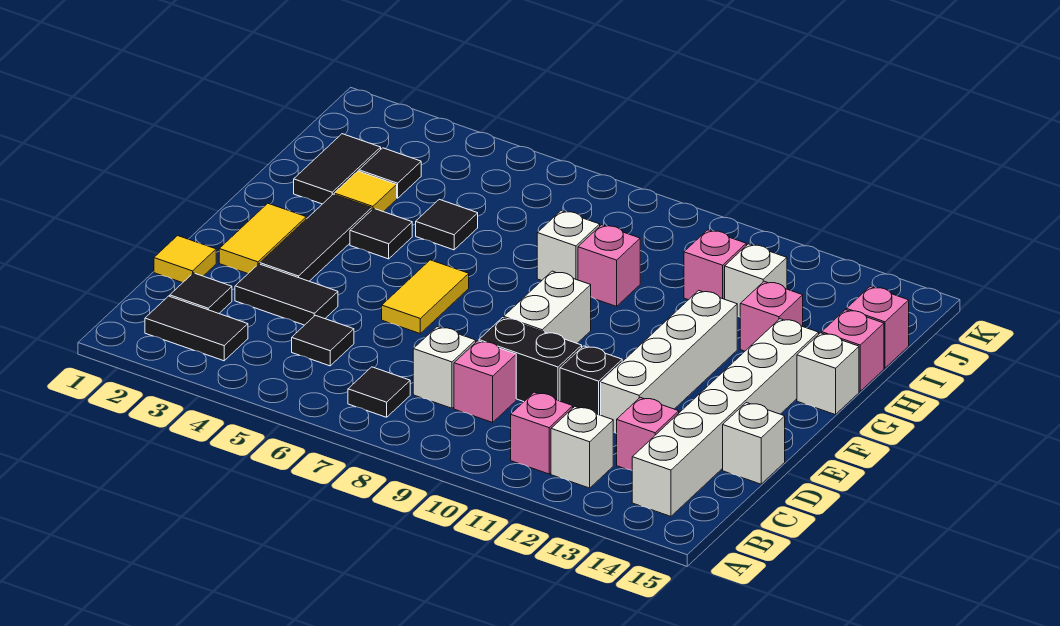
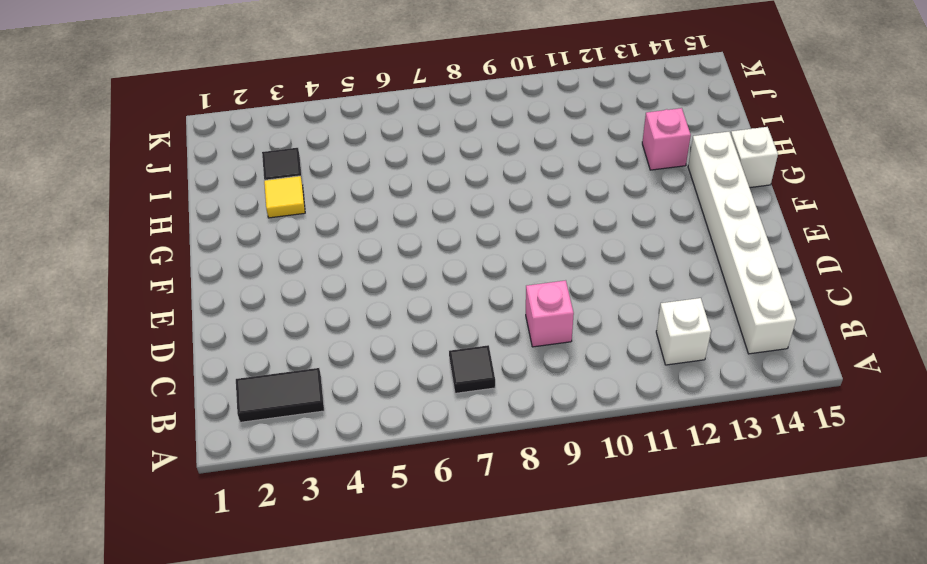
none -> pink 1x1 brick [511,392,573,474]
none -> black 1x1 tile [170,273,232,313]
none -> black 1x1 tile [292,315,354,366]
none -> white 1x1 brick [413,327,476,408]

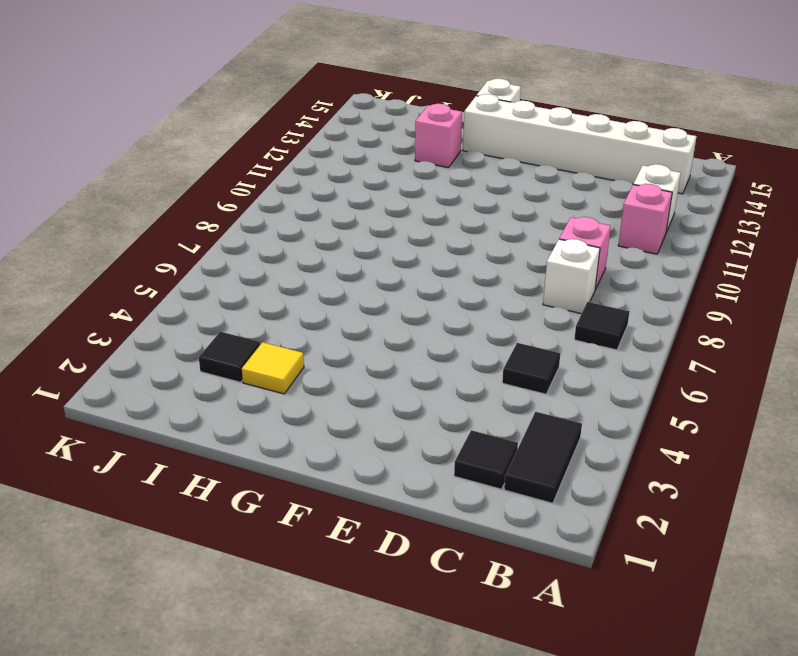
none -> pink 1x1 brick [617,397,679,470]
none -> yellow 1x1 tile [154,236,216,283]
none -> black 1x2 tile [235,264,338,325]
none -> black 1x2 brick [479,318,582,402]

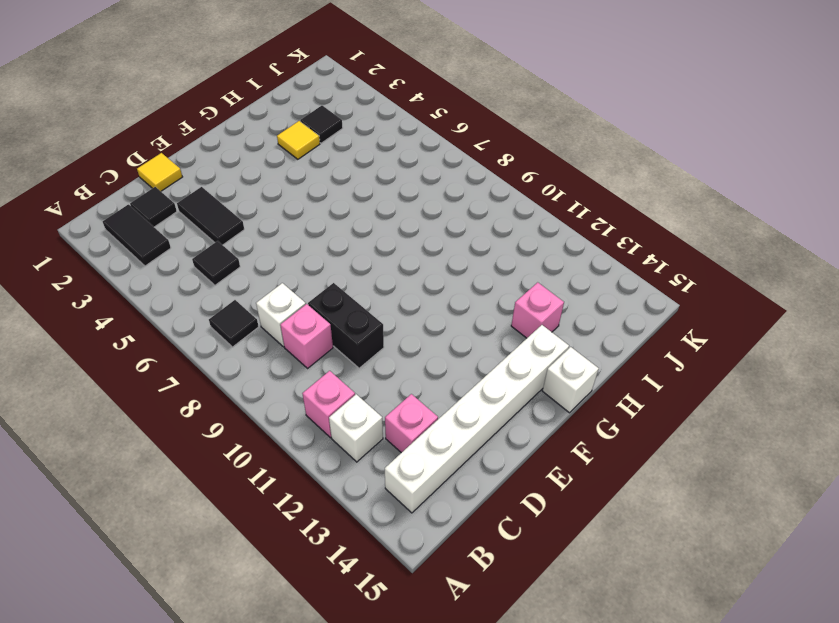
none -> black 1x1 brick [560,346,622,415]
none -> white 1x4 brick [601,290,737,434]
none -> white 1x1 brick [723,403,785,484]
none -> yellow 1x2 tile [219,203,306,274]

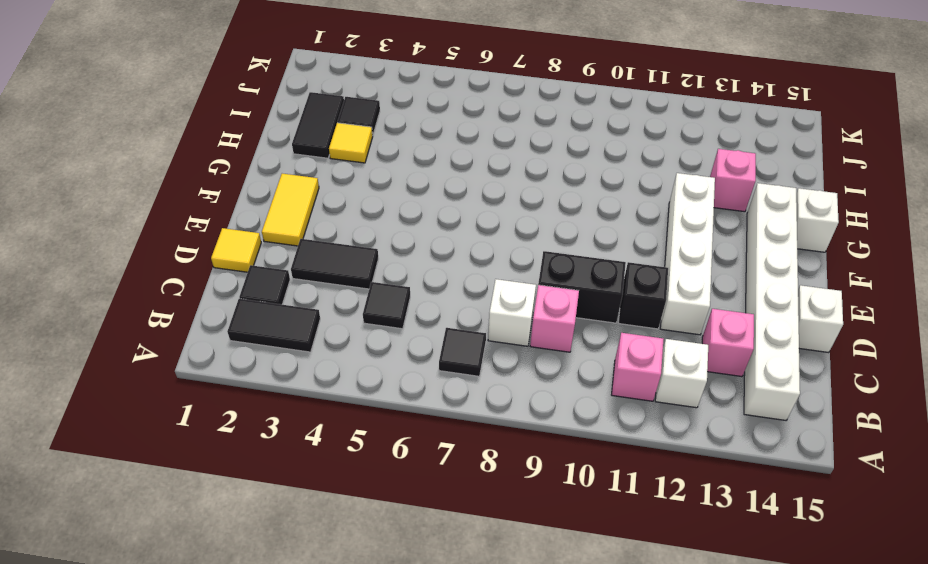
none -> black 1x3 tile [260,194,372,281]
none -> yellow 1x2 tile [382,260,469,333]
none -> white 1x2 brick [504,271,591,343]
none -> black 1x1 tile [350,209,412,259]

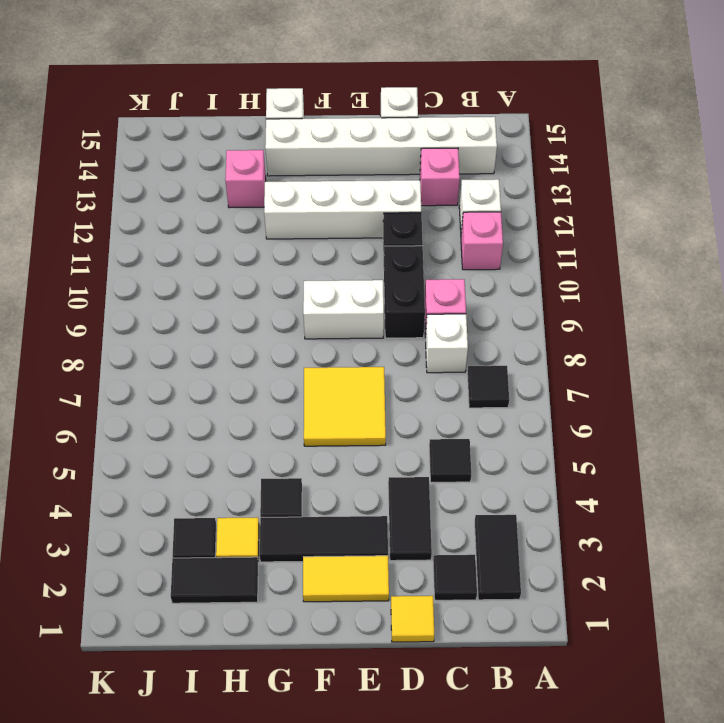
yellow 2x2 tile [304,367,386,446] -> yellow 1x2 tile [382,260,469,333]
none -> black 1x1 tile [416,199,478,250]
none -> white 1x1 brick [537,211,600,280]
none -> pink 1x1 brick [578,225,640,306]
none -> pink 1x1 brick [822,310,884,391]

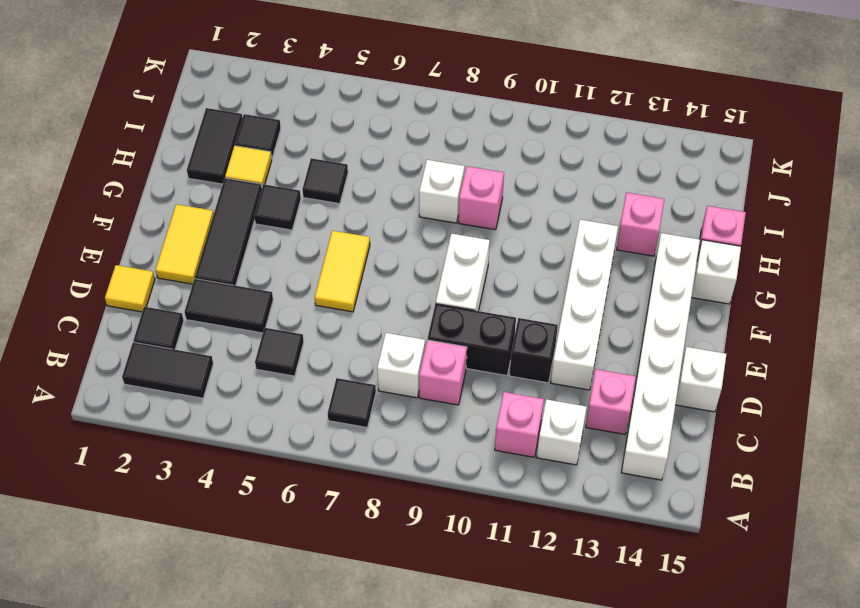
none -> pink 1x1 brick [684,230,746,300]
none -> white 1x1 brick [725,244,787,317]
none -> pink 1x1 brick [846,287,909,368]

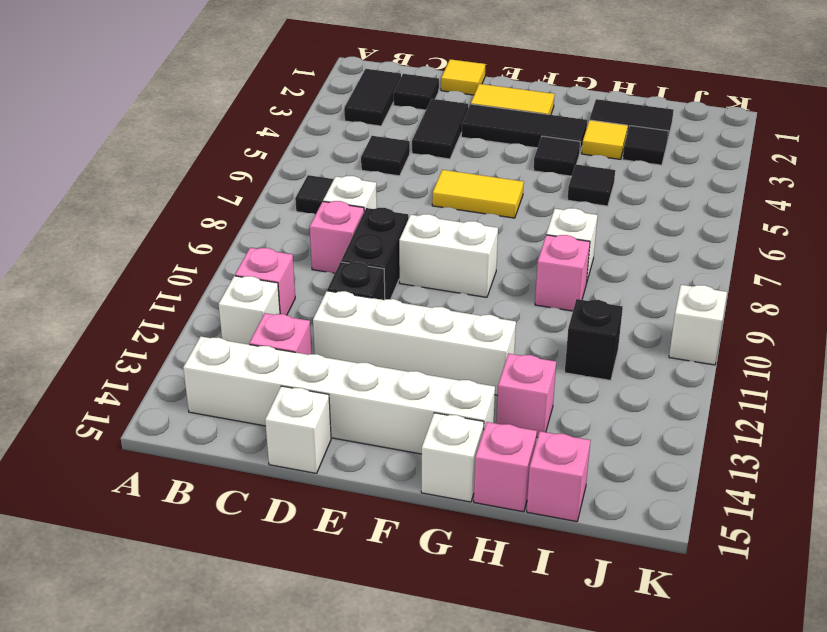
black 1x1 brick [565,299,623,380] -> pink 1x1 brick [684,230,746,300]
white 1x1 brick [669,285,727,365] -> white 1x1 brick moved to [725,244,787,317]

